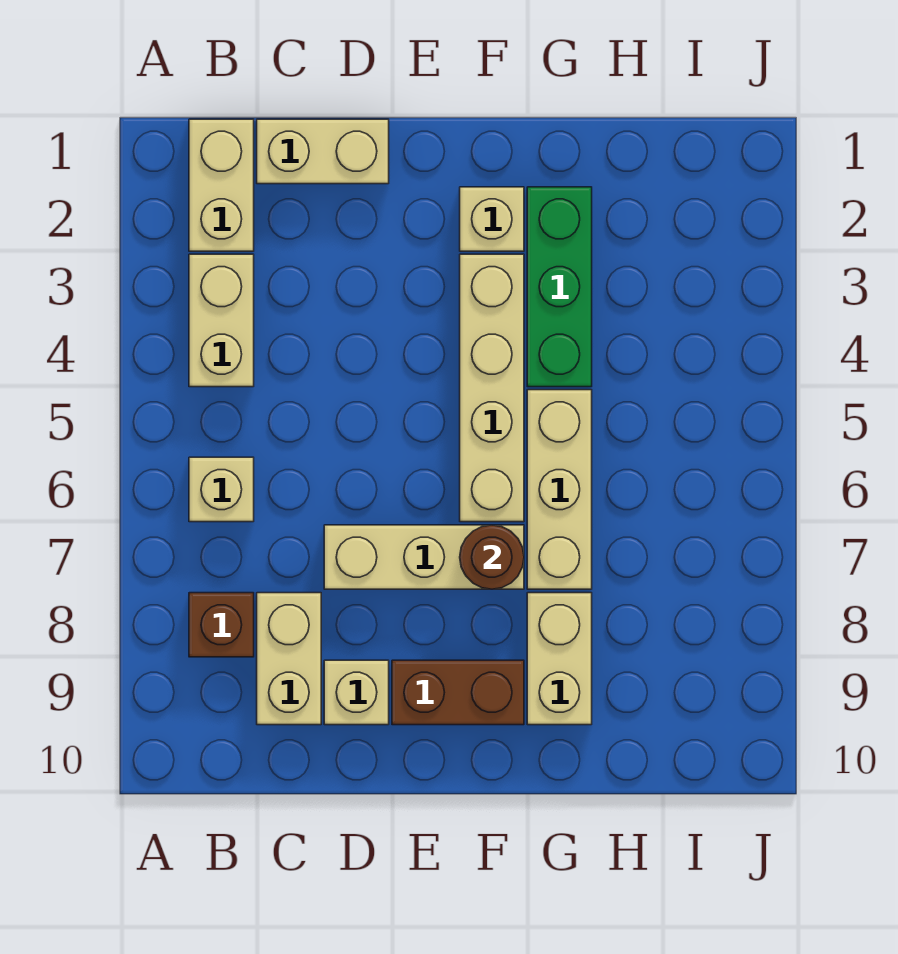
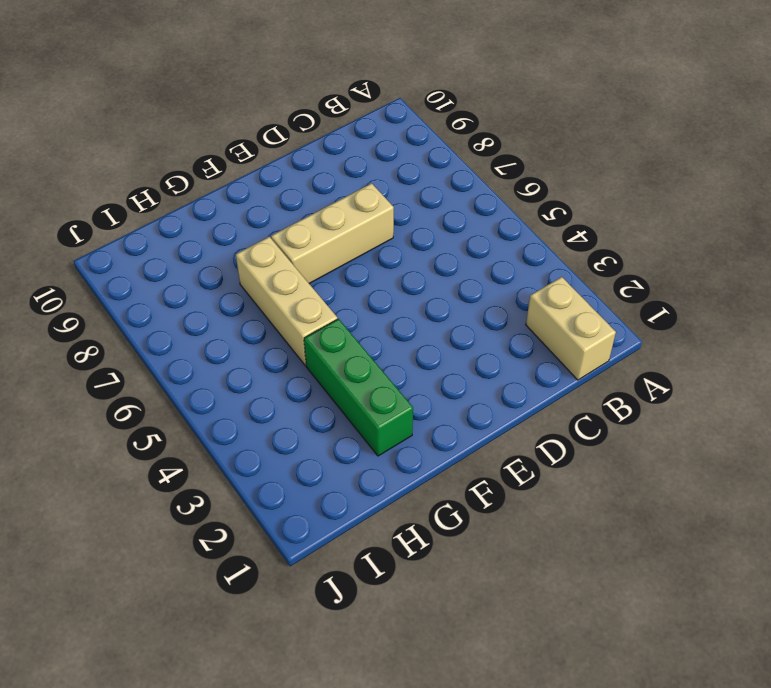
none -> tan 1x2 brick [189,254,254,387]
none -> tan 1x1 brick [189,457,254,522]
none -> brown 1x1 brick [189,593,254,657]

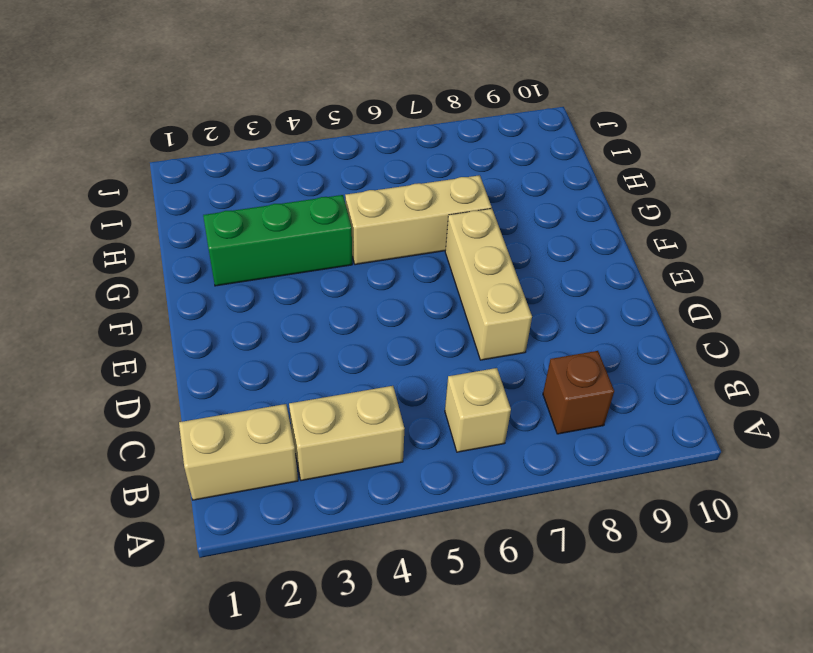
none -> tan 1x2 brick [257,119,389,184]
none -> tan 1x2 brick [257,593,321,725]
none -> tan 1x1 brick [324,660,389,725]

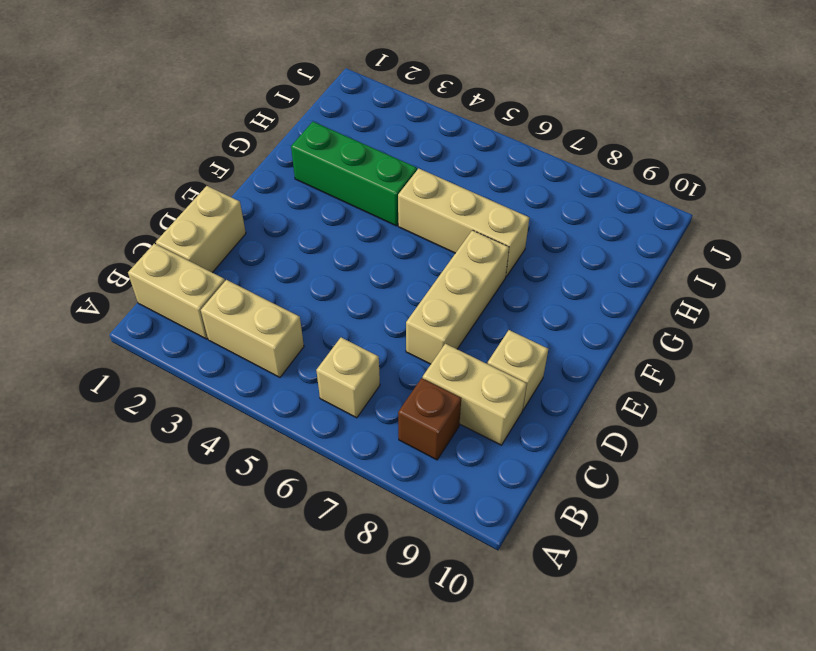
none -> brown 1x2 brick [392,660,524,725]
none -> tan 1x1 brick [460,187,524,251]
none -> tan 1x4 brick [460,254,524,522]

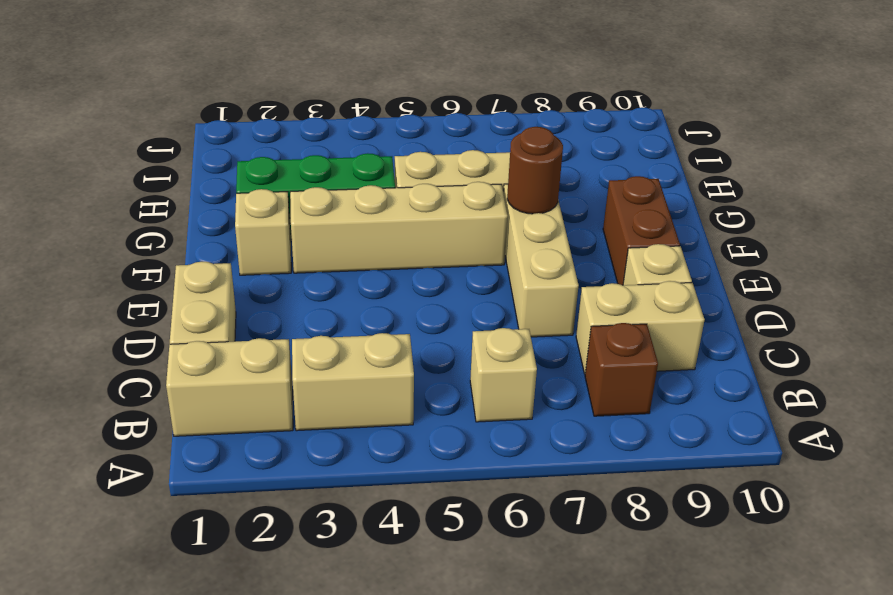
none -> tan 1x2 brick [527,593,592,725]

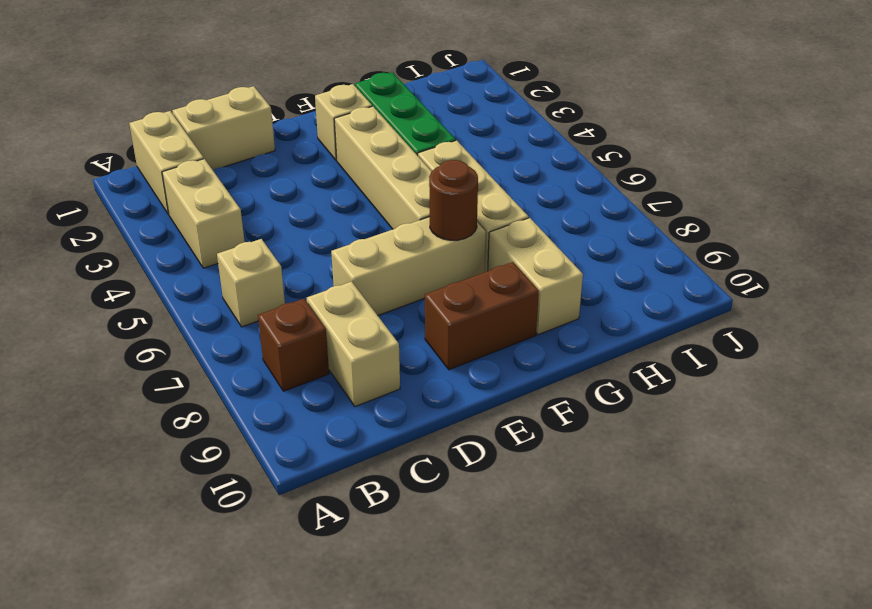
none -> tan 1x1 brick [324,660,389,725]

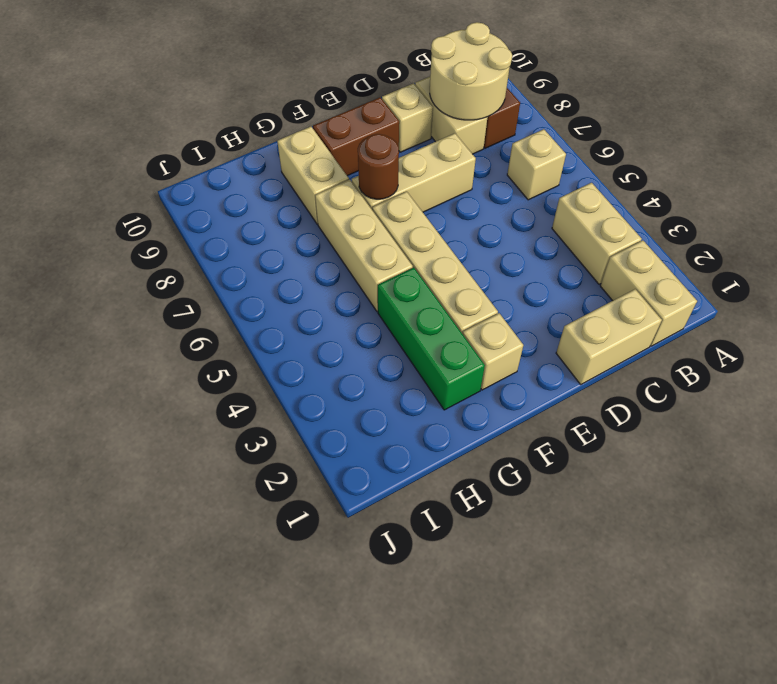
tan 2x2 round brick [430,22,512,120] -> none

